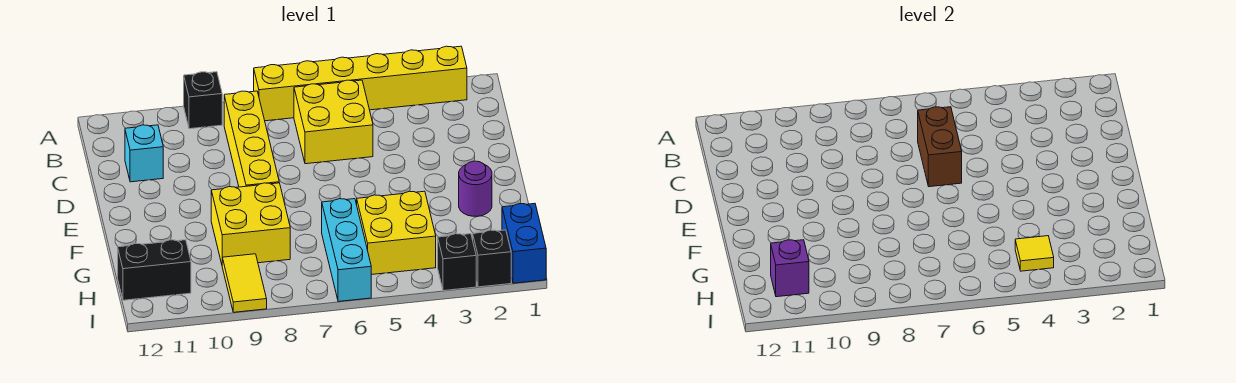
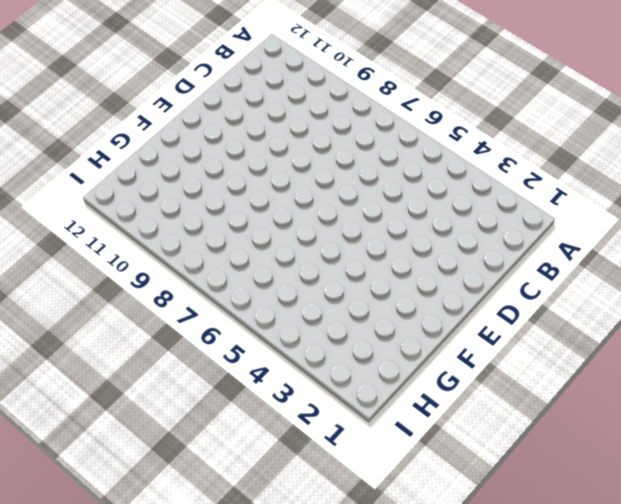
none -> yellow 1x6 brick [254,46,467,121]
none -> black 1x1 brick [184,72,222,129]
none -> yellow 2x2 brick [294,80,373,164]

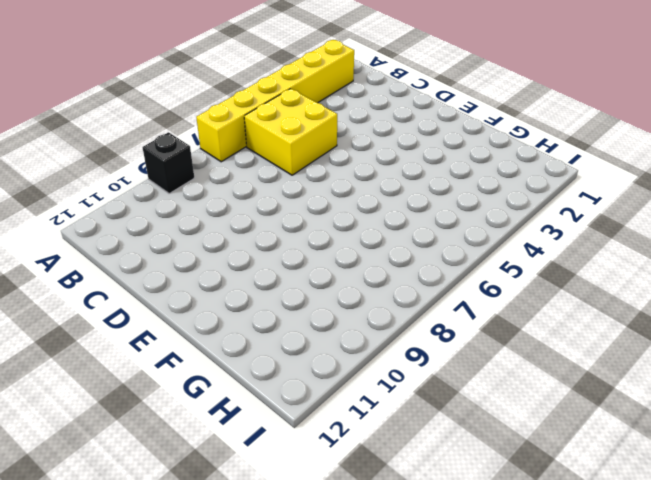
none -> yellow 1x4 brick [224,91,279,187]
none -> cyan 1x1 brick [125,125,163,182]
none -> purple 1x1 round brick [459,161,492,216]

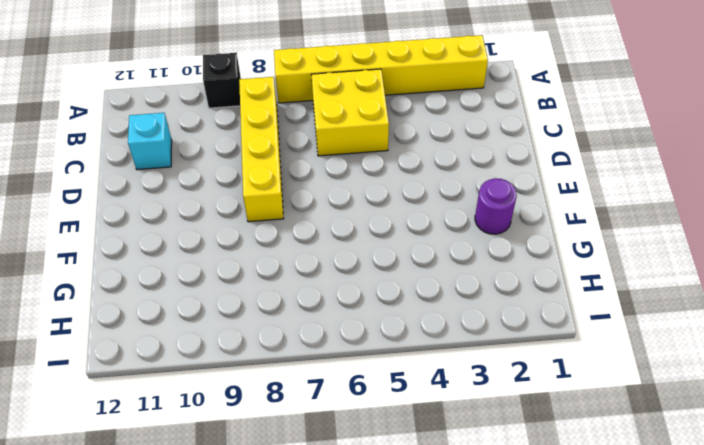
none -> yellow 2x2 brick [211,183,290,264]
none -> yellow 2x2 brick [357,191,436,275]
none -> cyan 1x3 brick [322,199,371,302]

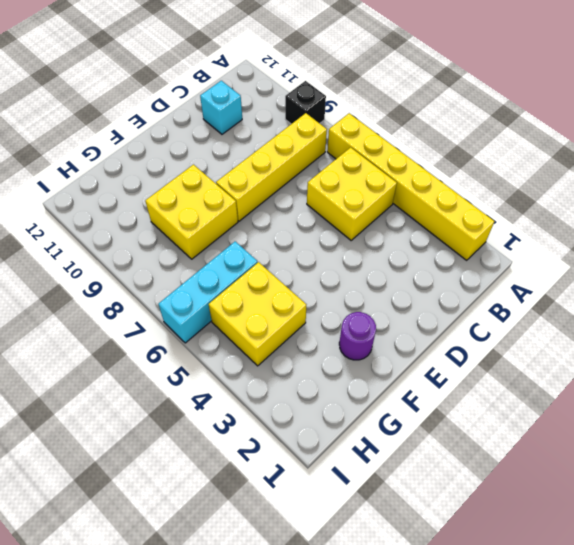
none -> blue 1x2 brick [502,203,546,283]
none -> yellow 1x2 tile [222,254,267,312]
none -> black 1x2 brick [118,240,191,300]

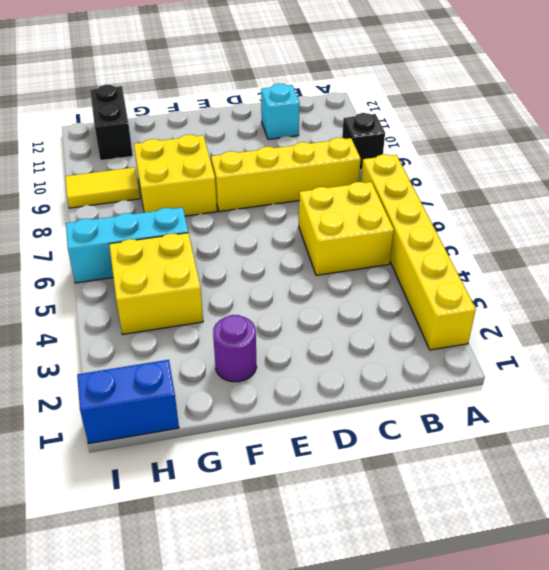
none -> black 1x1 brick [473,230,511,287]
none -> black 1x1 brick [438,234,476,291]
none -> brown 1x2 brick [918,107,962,187]

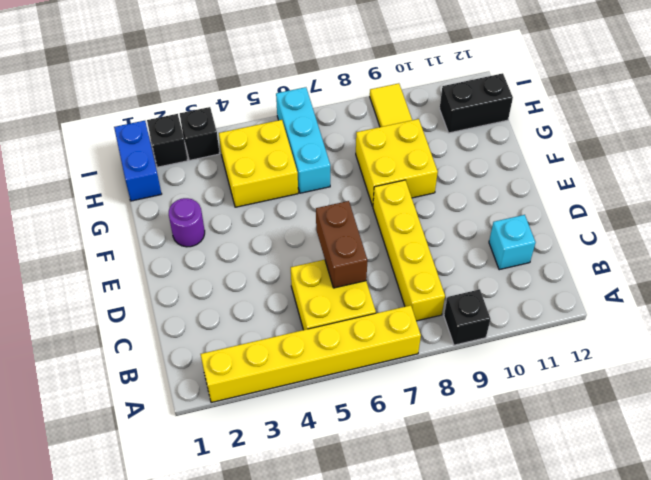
none -> yellow 1x1 tile [1015,236,1054,271]
none -> purple 1x1 brick [771,240,809,297]

